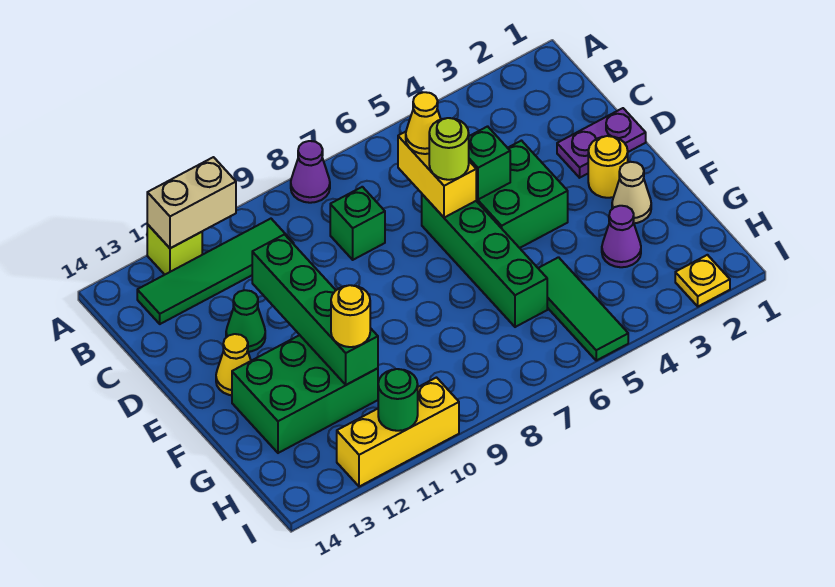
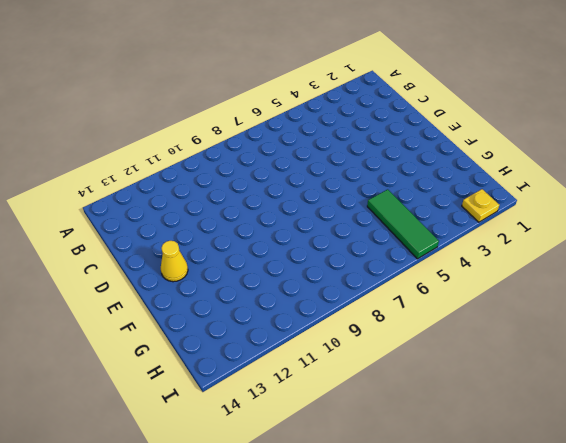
none -> purple 1x1 cone [291,141,330,203]
none -> lime 1x1 brick [147,225,202,275]
none -> green 1x4 tile [137,219,294,324]

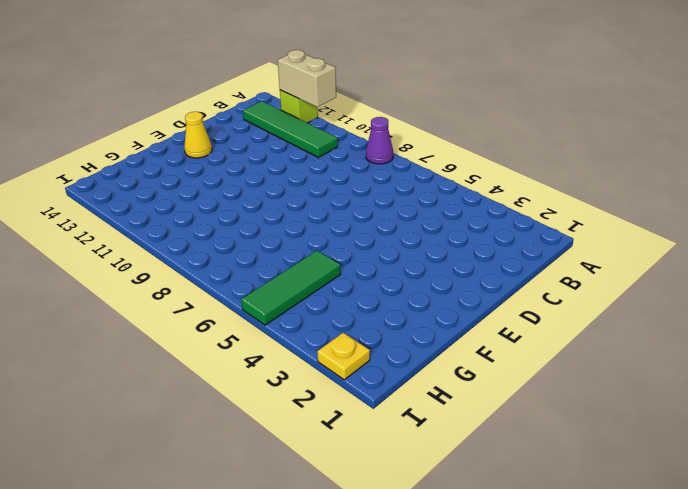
none -> green 1x1 brick [330,187,385,260]
none -> purple 1x2 plate [557,108,646,178]
none -> green 2x2 brick [476,141,568,248]

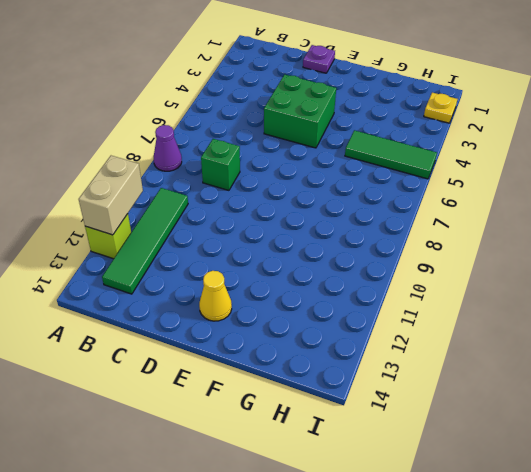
purple 1x1 plate [303,45,335,73] -> purple 1x2 plate [557,108,646,178]
none -> green 1x4 brick [422,194,547,327]
none -> green 1x1 cone [226,290,265,352]
none -> yellow 1x1 round brick [588,136,628,198]

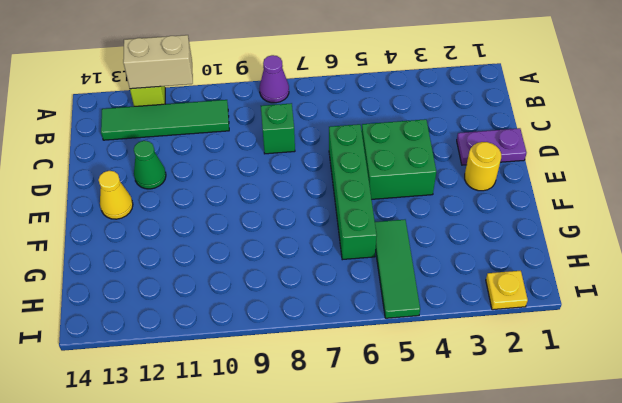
none -> tan 1x1 cone [612,162,651,223]
none -> green 2x3 brick [232,335,378,453]
none -> purple 1x1 cone [602,206,641,267]

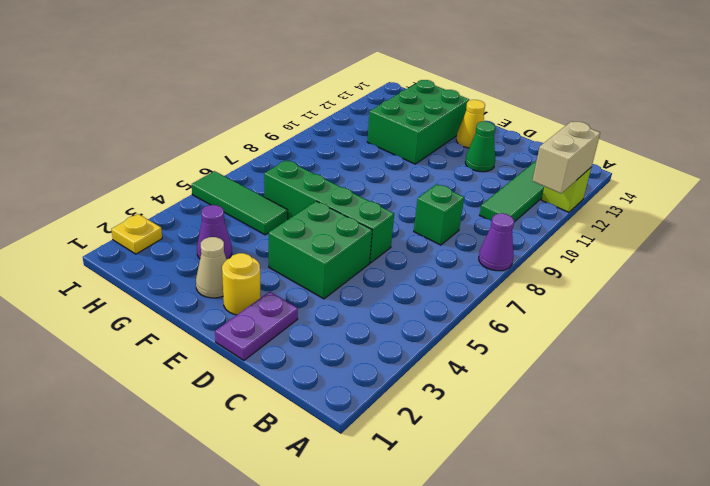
none -> yellow 1x3 brick [337,378,459,487]
none -> yellow 1x2 brick [398,132,476,218]
none -> green 1x1 brick [469,126,510,200]

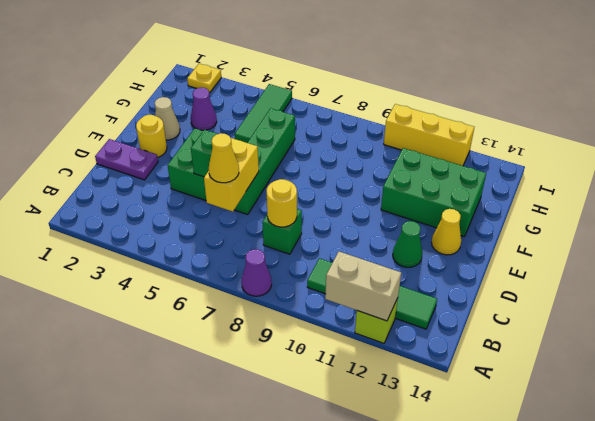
yellow 1x1 round brick [267,179,297,227] -> yellow 1x1 round brick moved to [331,285,370,347]
none -> green 1x4 brick [252,234,378,385]
none -> green 1x1 round brick [378,369,418,431]
none -> lime 1x1 round brick [429,118,469,180]

